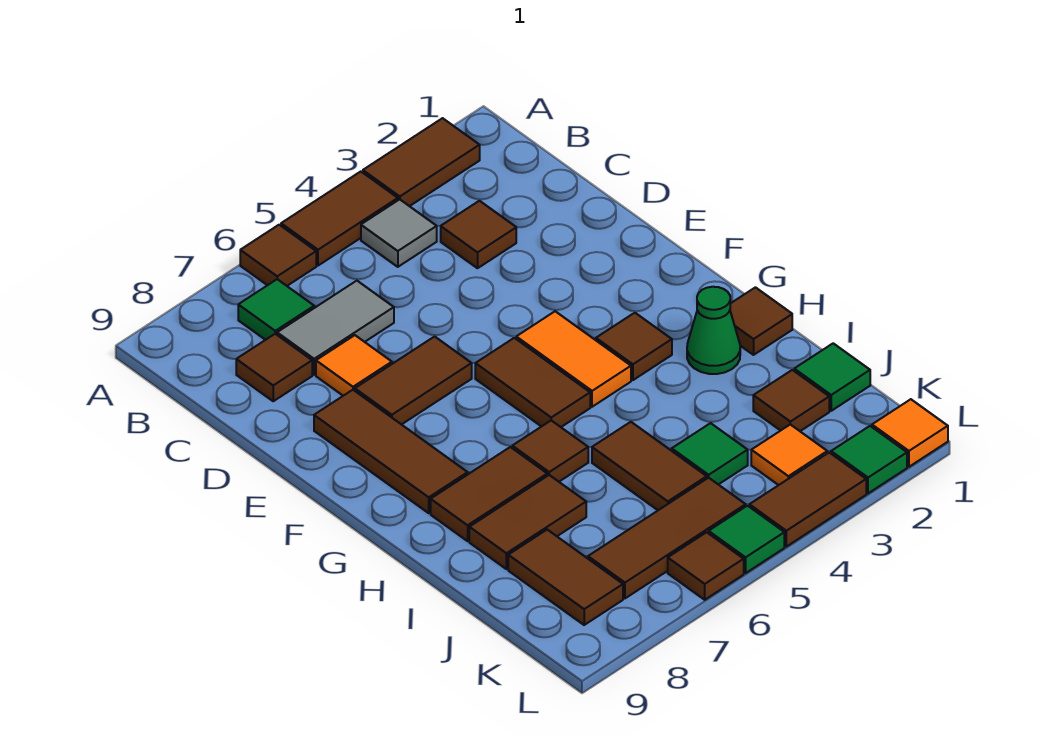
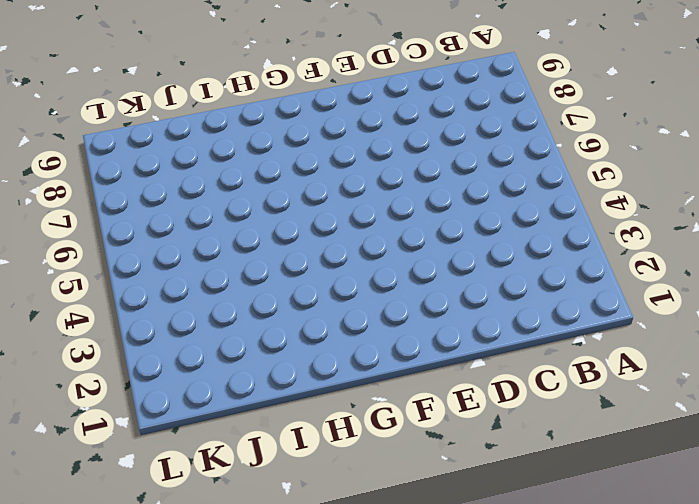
none -> brown 1x2 tile [363,118,480,206]
none -> brown 1x2 tile [281,172,398,266]
none -> brown 1x1 tile [240,225,316,286]
none -> grey 1x1 tile [361,199,437,267]

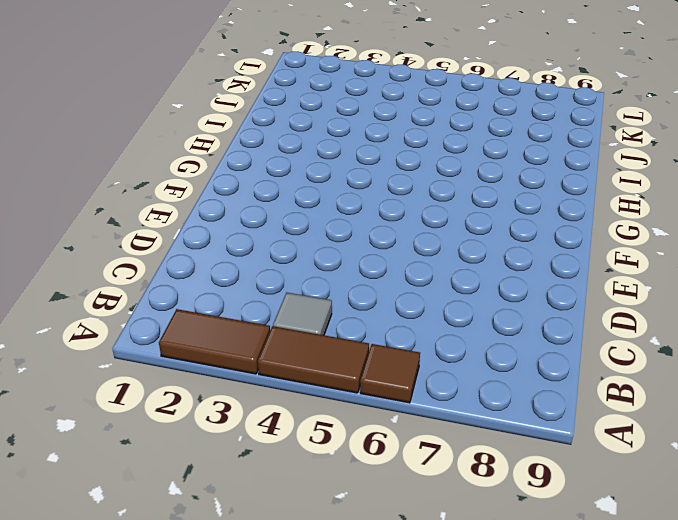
none -> green 1x1 tile [238,279,314,340]
none -> brown 1x1 tile [441,201,516,268]
none -> grey 1x2 tile [277,281,394,375]
none -> brown 1x1 tile [236,334,312,401]

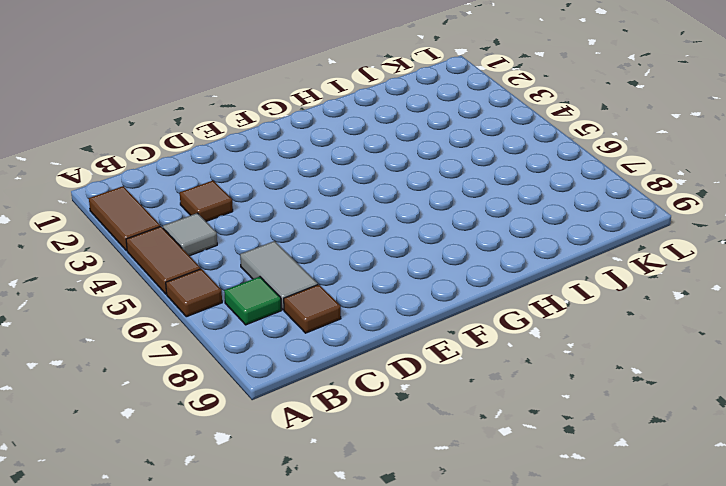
none -> orange 1x1 tile [316,335,392,396]
none -> brown 1x2 tile [355,337,472,425]
none -> brown 1x3 tile [314,390,468,513]
none -> orange 1x2 tile [516,311,631,407]

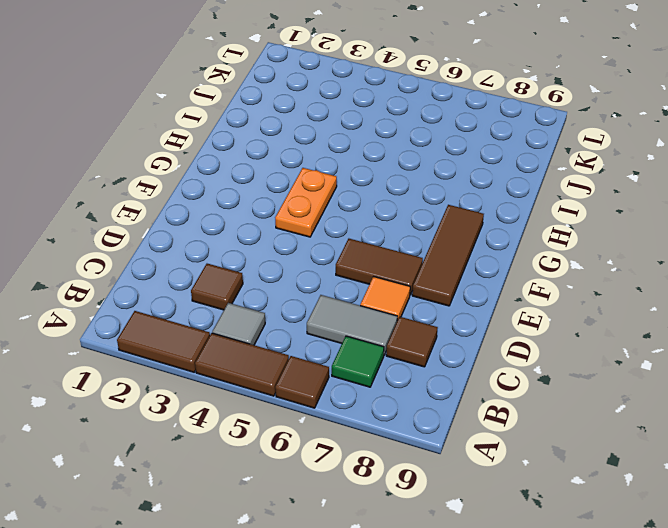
orange 1x2 plate [275,168,337,237] -> orange 1x2 tile [516,311,631,407]
none -> brown 1x2 tile [475,338,590,427]
none -> brown 1x1 tile [596,313,672,380]
none -> brown 1x1 tile [730,287,792,355]
none -> green 1x1 cone [687,287,740,374]

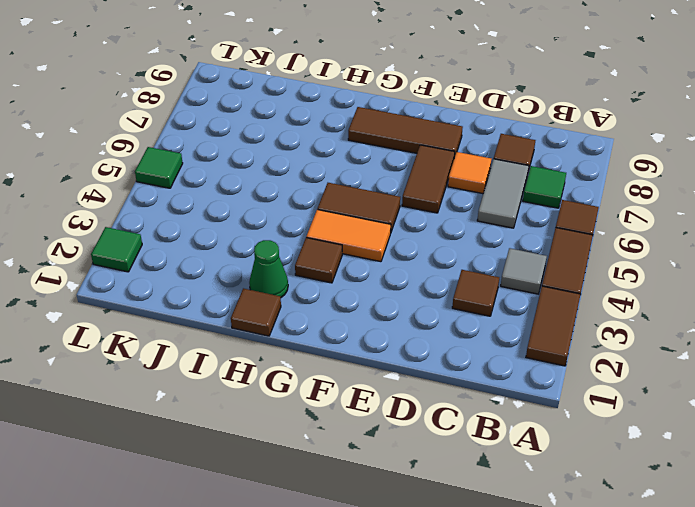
none -> brown 1x1 tile [512,420,588,482]
none -> brown 1x2 tile [431,447,547,541]
none -> brown 1x2 tile [592,422,707,510]
none -> brown 1x2 tile [469,475,586,569]

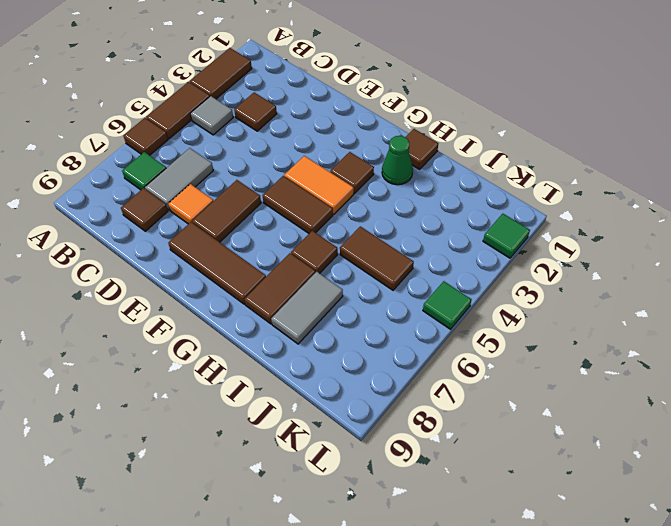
grey 1x2 tile [271,272,343,344] -> brown 1x2 tile [469,475,586,569]
none -> green 1x1 tile [794,343,870,411]
none -> brown 1x1 tile [753,370,829,431]
none -> green 1x1 tile [672,423,748,485]
none -> brown 1x2 tile [508,530,623,625]

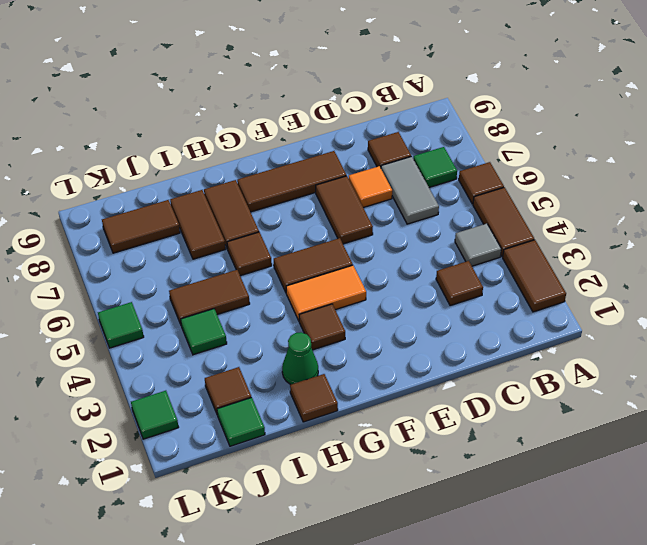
none -> orange 1x1 tile [751,424,827,485]
none -> brown 1x3 tile [588,478,746,598]
none -> orange 1x1 tile [872,399,948,467]
none -> brown 1x2 tile [749,453,866,547]

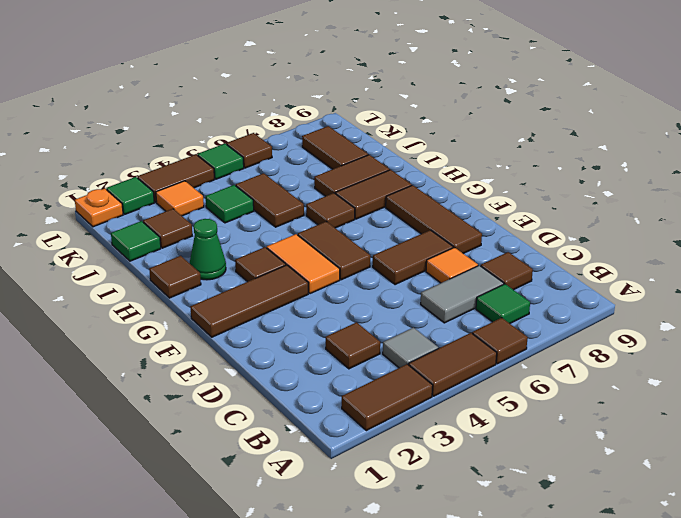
brown 1x3 tile [191,265,308,337] -> brown 1x3 tile moved to [588,478,746,598]
orange 1x1 plate [75,188,123,227] -> orange 1x1 tile [872,399,948,467]

